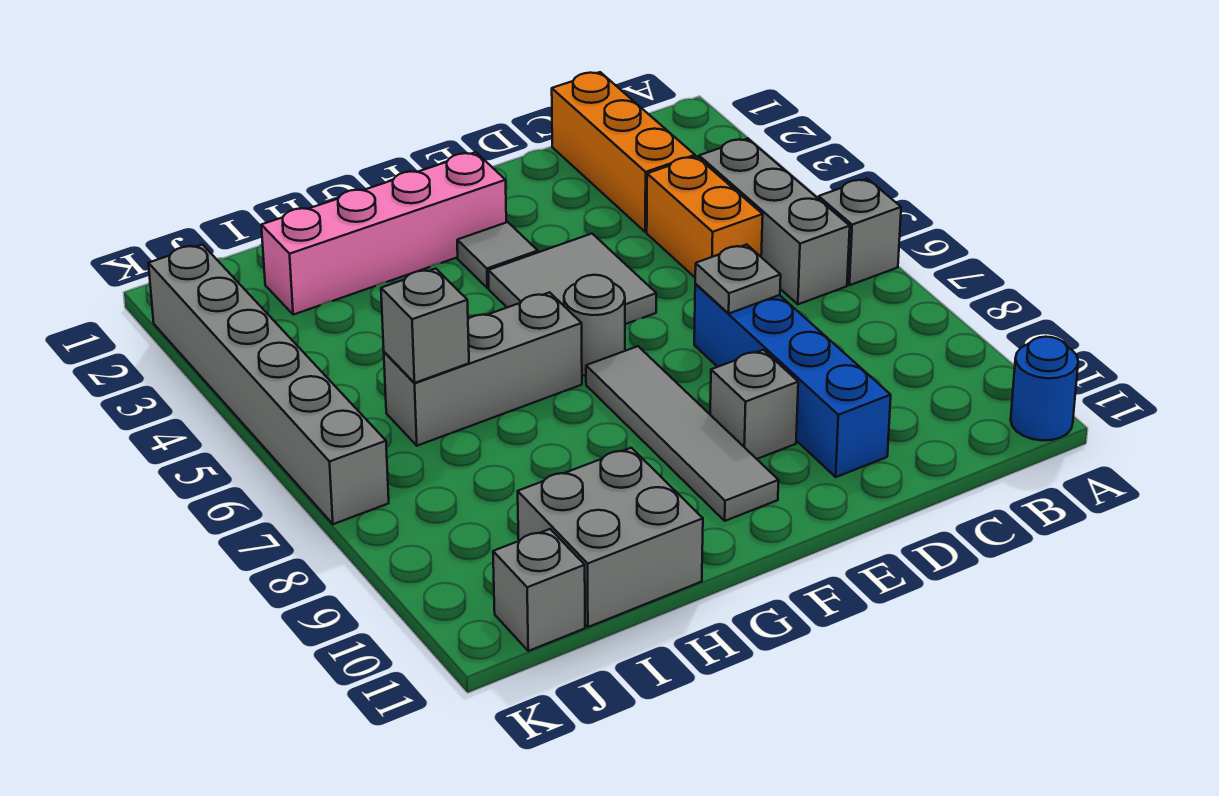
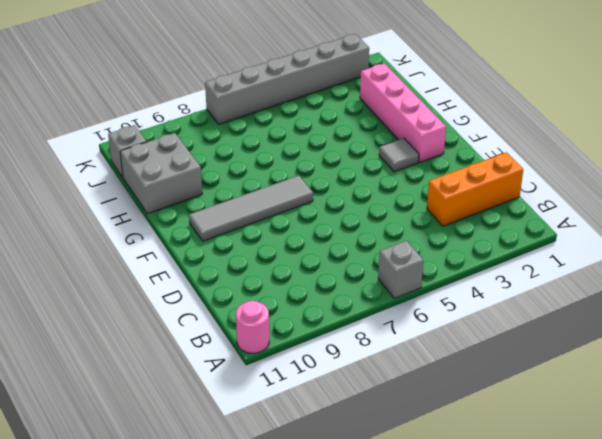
pink 1x1 round brick [236,301,269,353] -> blue 1x1 round brick [1011,337,1078,441]
none -> grey 1x3 brick [699,139,850,304]
none -> orange 1x2 brick [647,156,763,277]
none -> blue 1x4 brick [694,284,891,477]

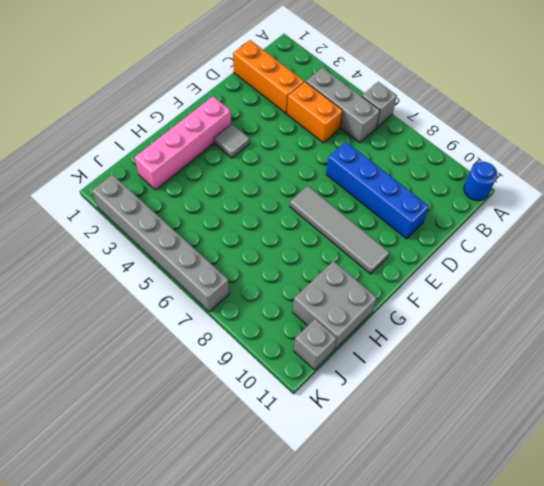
none -> grey 2x2 tile [488,234,656,324]
none -> grey 1x1 brick [710,350,798,459]
none -> grey 1x1 round brick [564,275,625,376]

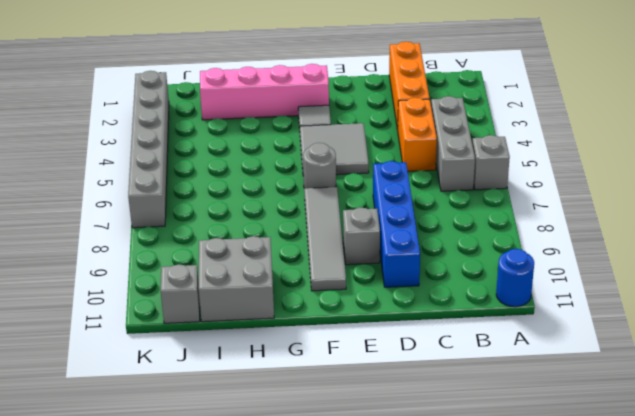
none -> grey 1x3 brick [384,292,582,446]
none -> grey 1x1 plate [695,245,781,313]
none -> grey 1x1 brick [381,269,469,383]

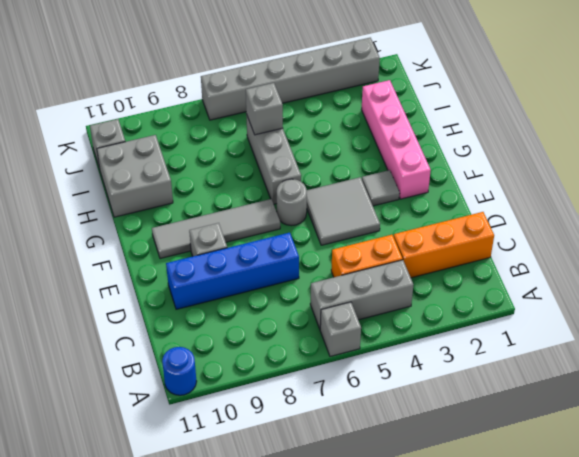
none -> grey 1x1 plate [695,245,781,313]

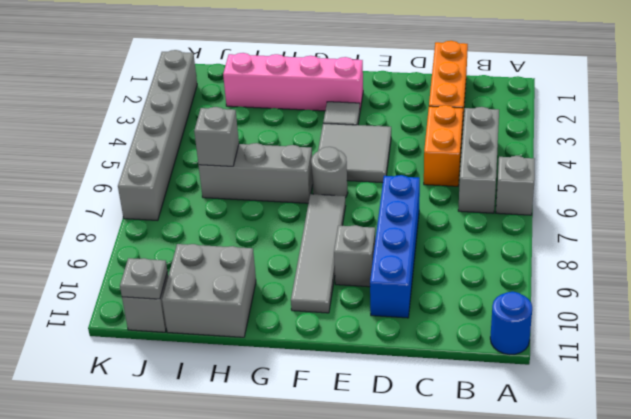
grey 1x1 plate [120,258,168,299] -> grey 1x1 plate moved to [695,245,781,313]

